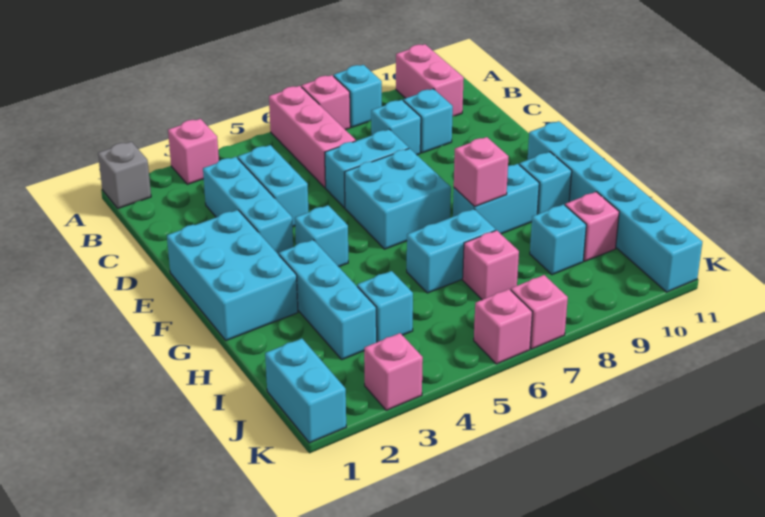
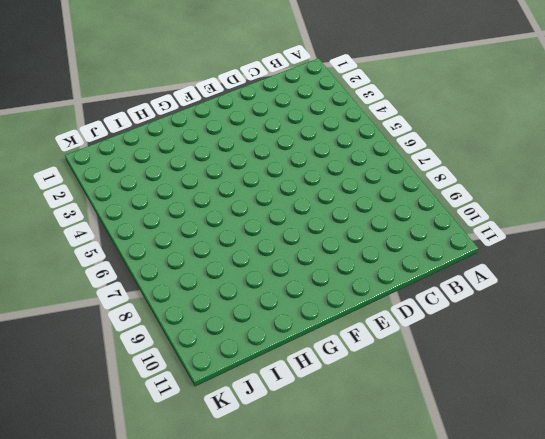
none -> grey 1x1 brick [98,142,151,208]
none -> pink 1x1 brick [168,119,219,184]
none -> pink 1x3 brick [269,86,356,188]

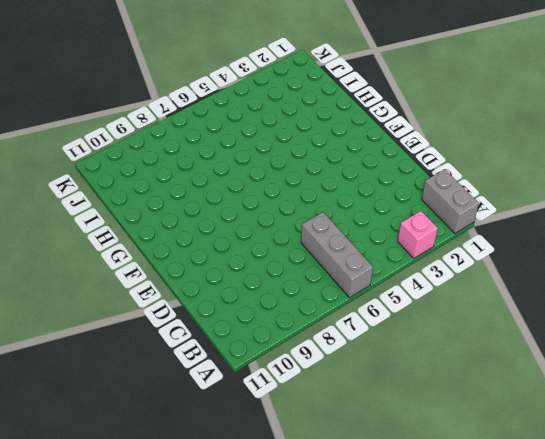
grey 1x2 brick [422,169,479,233] -> grey 1x1 brick [98,142,151,208]
grey 1x3 brick [301,212,373,298] -> pink 1x3 brick [269,86,356,188]
none -> pink 1x1 brick [301,75,350,130]
none -> cyan 1x1 brick [334,65,382,127]
none -> pink 1x2 brick [396,44,464,116]

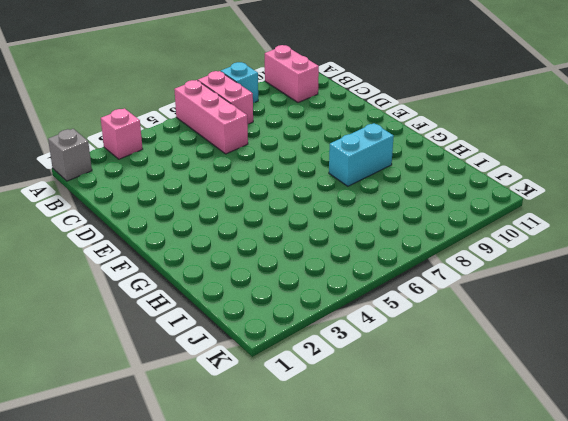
pink 1x2 brick [198,71,253,124] -> pink 1x1 brick [301,75,350,130]
none -> cyan 1x3 brick [203,157,293,255]
none -> cyan 1x2 brick [238,145,308,226]
none -> cyan 1x1 brick [371,100,421,155]

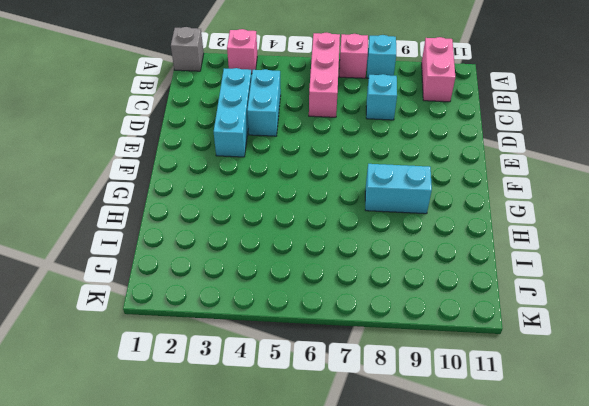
none -> cyan 1x1 brick [403,89,453,153]
none -> cyan 1x2 brick [325,129,409,208]
none -> cyan 2x3 brick [167,210,298,341]

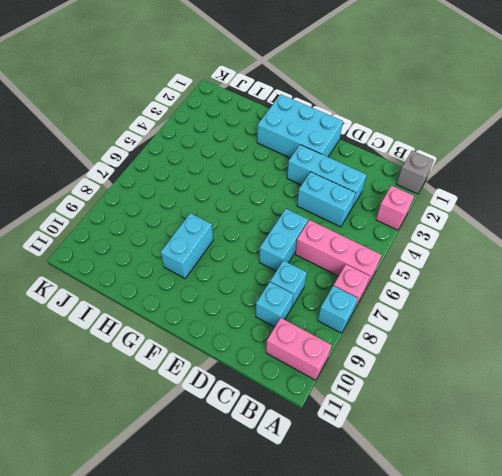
none -> cyan 2x2 brick [345,148,451,249]
none -> cyan 1x1 brick [295,205,348,267]
none -> cyan 1x6 brick [528,121,702,292]

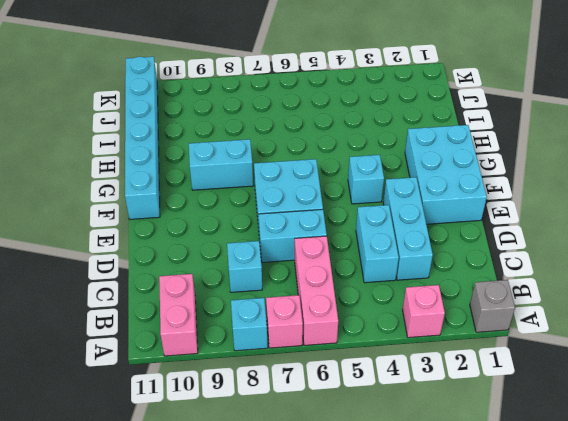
none -> cyan 1x1 brick [403,89,453,153]
none -> cyan 1x3 brick [279,240,377,359]
none -> cyan 1x1 brick [519,152,572,214]

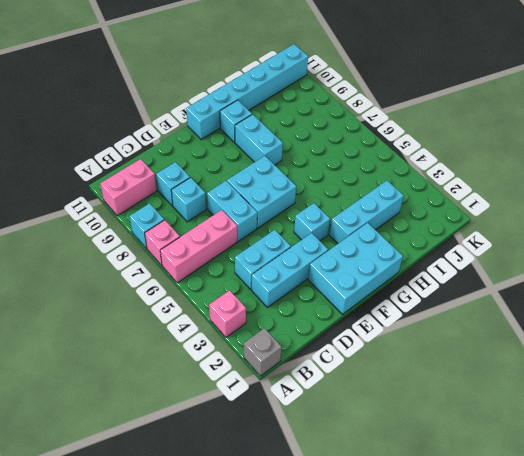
none -> cyan 1x2 brick [407,209,496,293]
none -> cyan 1x1 brick [357,271,413,342]
none -> pink 1x1 brick [463,230,519,300]

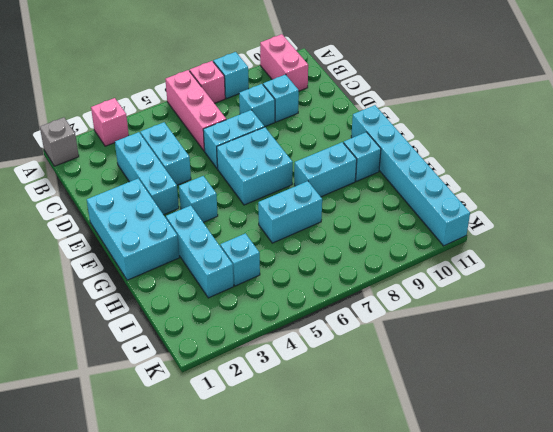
none -> pink 1x1 brick [463,230,519,300]
none -> cyan 1x1 brick [530,204,586,275]
none -> pink 1x1 brick [565,192,619,261]

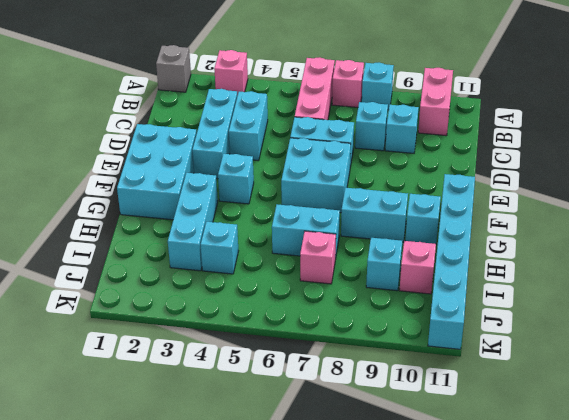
none -> cyan 1x2 brick [265,339,346,443]
none -> pink 1x1 brick [364,333,423,410]
none -> pink 1x1 brick [474,289,532,364]

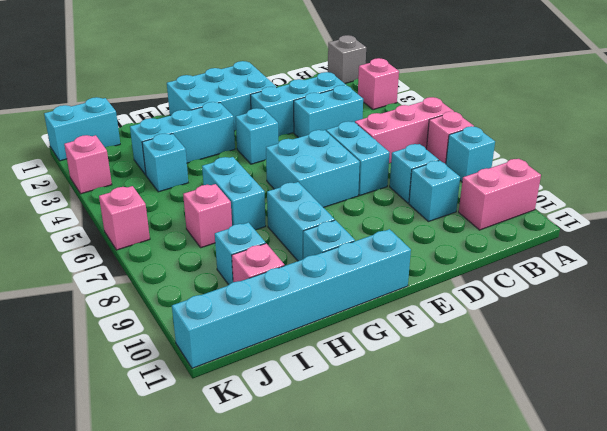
none -> pink 1x1 brick [511,275,568,349]
none -> pink 1x1 brick [454,137,509,207]

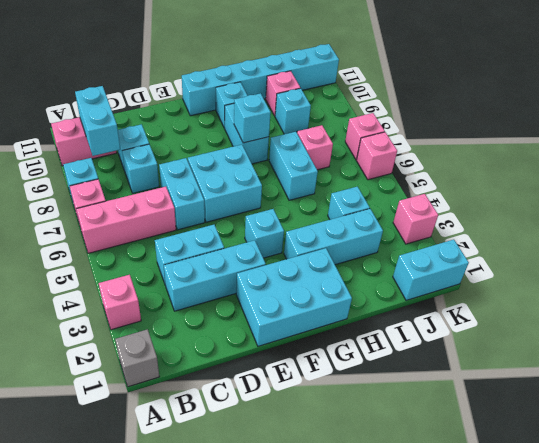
cyan 1x2 brick [75,86,120,156] -> none
cyan 1x1 brick [234,93,271,143] -> pink 1x1 brick [454,137,509,207]

